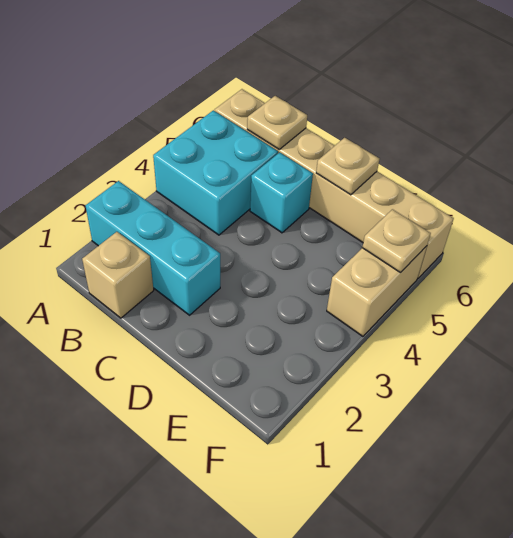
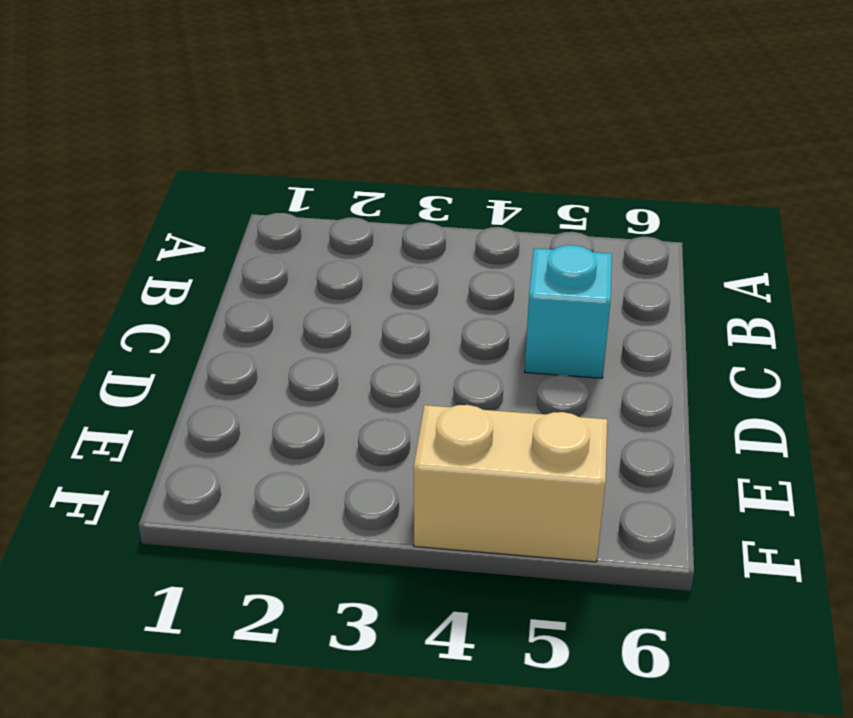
none -> cyan 1x3 brick [86,181,220,315]
none -> cyan 2x2 brick [153,110,278,235]

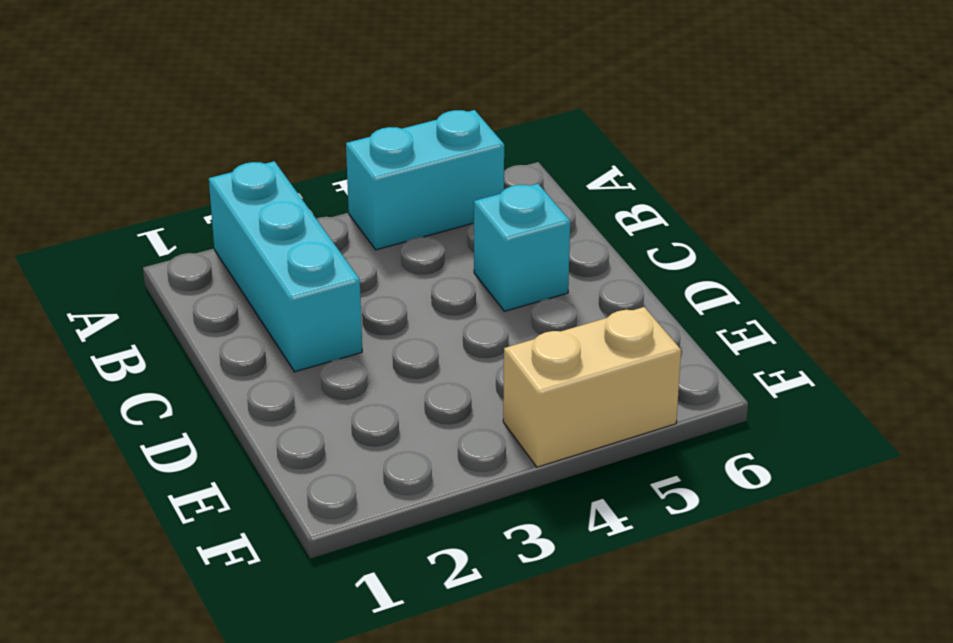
cyan 1x2 brick [346,110,504,250] -> cyan 2x2 brick [153,110,278,235]
none -> tan 1x6 brick [215,89,454,278]
none -> tan 1x1 brick [82,232,154,318]

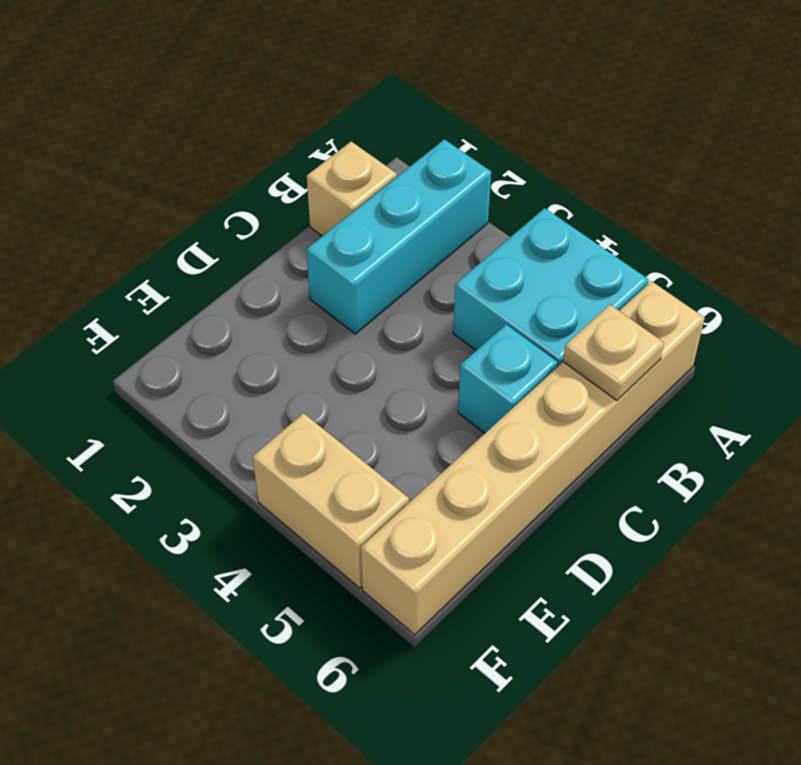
none -> tan 1x1 plate [316,138,379,195]
none -> tan 1x1 plate [362,209,431,273]

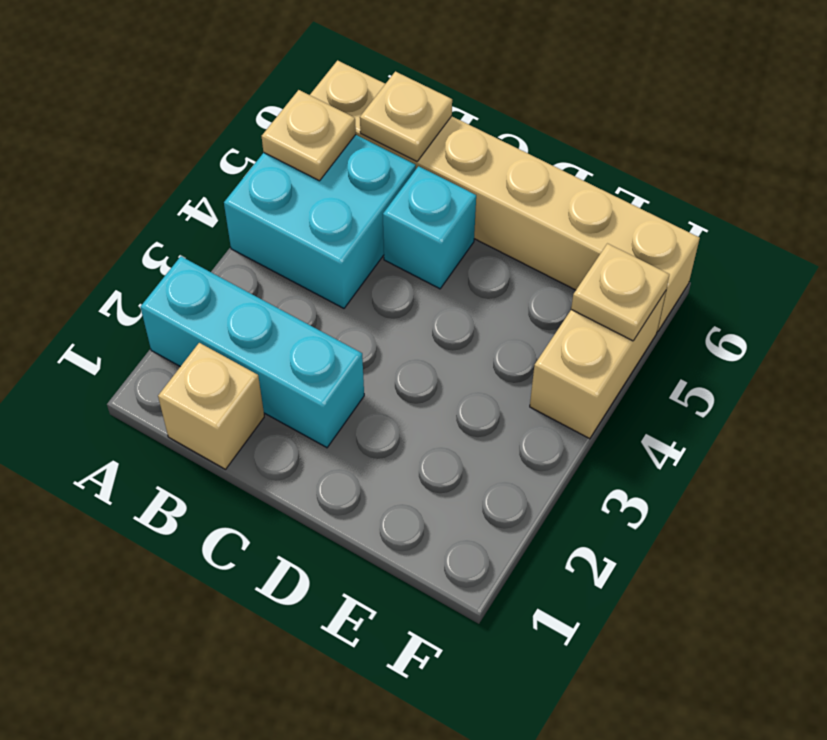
tan 1x1 plate [262,90,356,181] -> tan 1x1 plate moved to [316,138,379,195]

